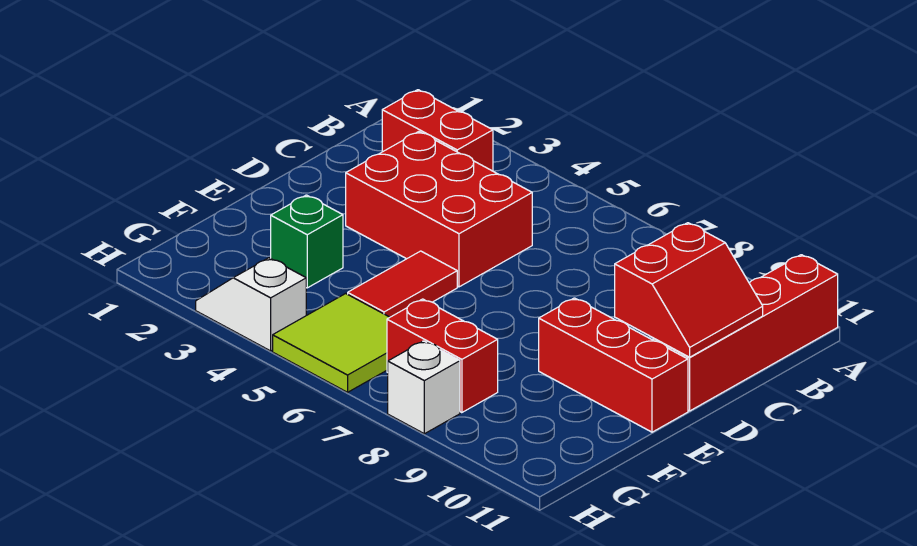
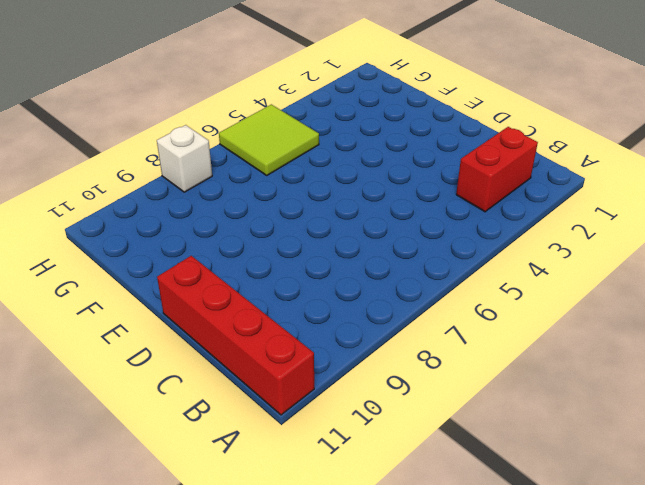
none -> red 2x3 brick [346,132,532,287]
none -> red 1x2 tile [348,251,457,317]

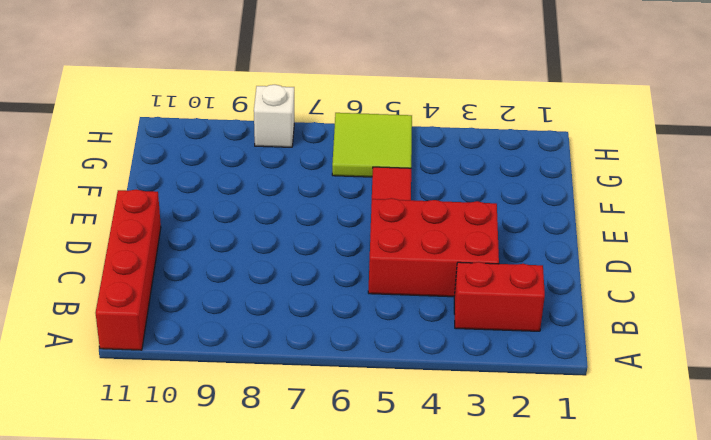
none -> red 1x3 brick [539,298,688,432]
none -> green 1x1 brick [271,195,343,288]

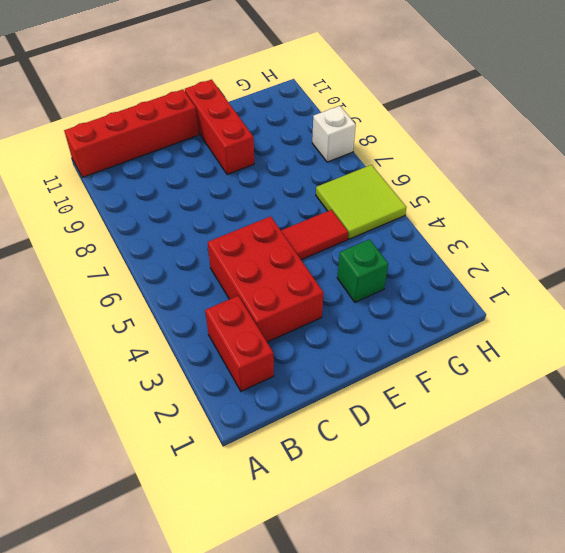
none -> red 1x2 brick [387,299,498,413]
none -> white 1x2 slope [196,258,306,351]

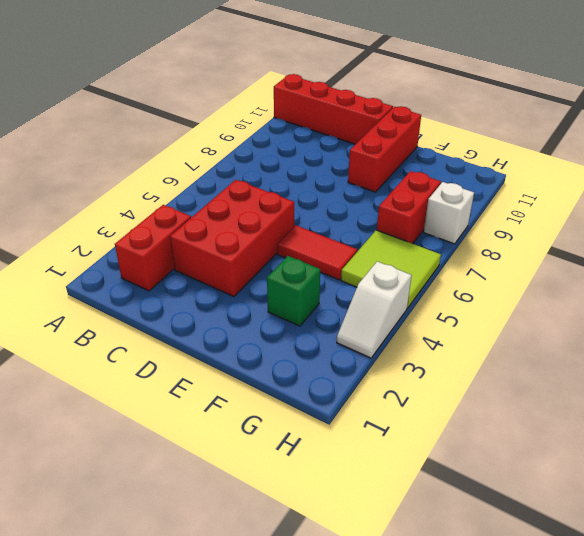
none -> red 2x2 slope [615,223,763,357]

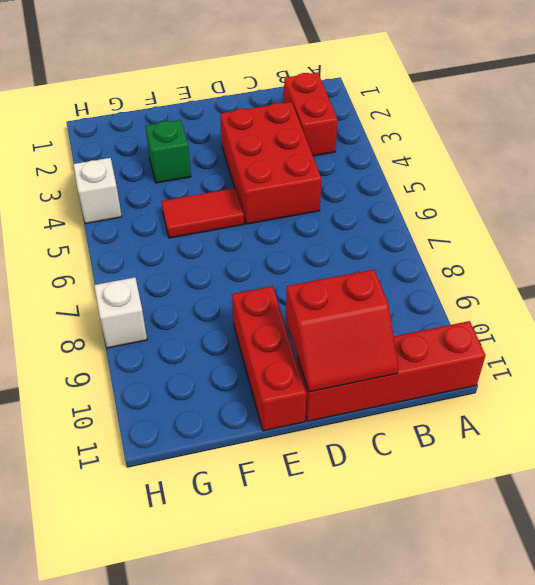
none -> lime 2x2 tile [273,294,390,392]
none -> red 1x2 brick [387,299,498,413]

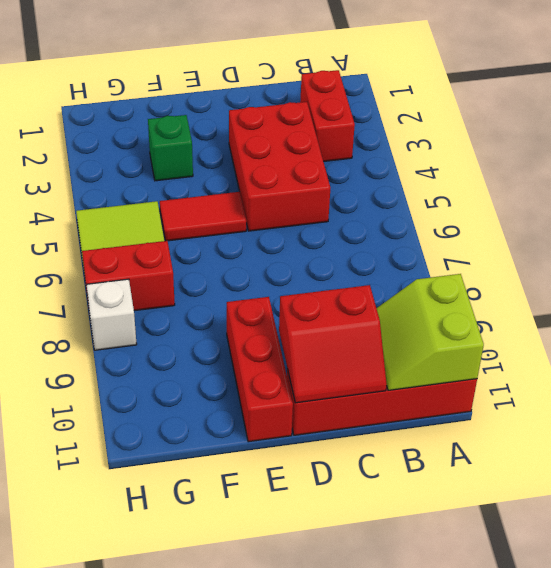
lime 2x2 slope [377,274,484,391] -> none
red 1x2 brick [82,241,175,311] -> red 1x2 brick turned to [387,299,498,413]
none -> white 1x2 slope [196,258,306,351]

